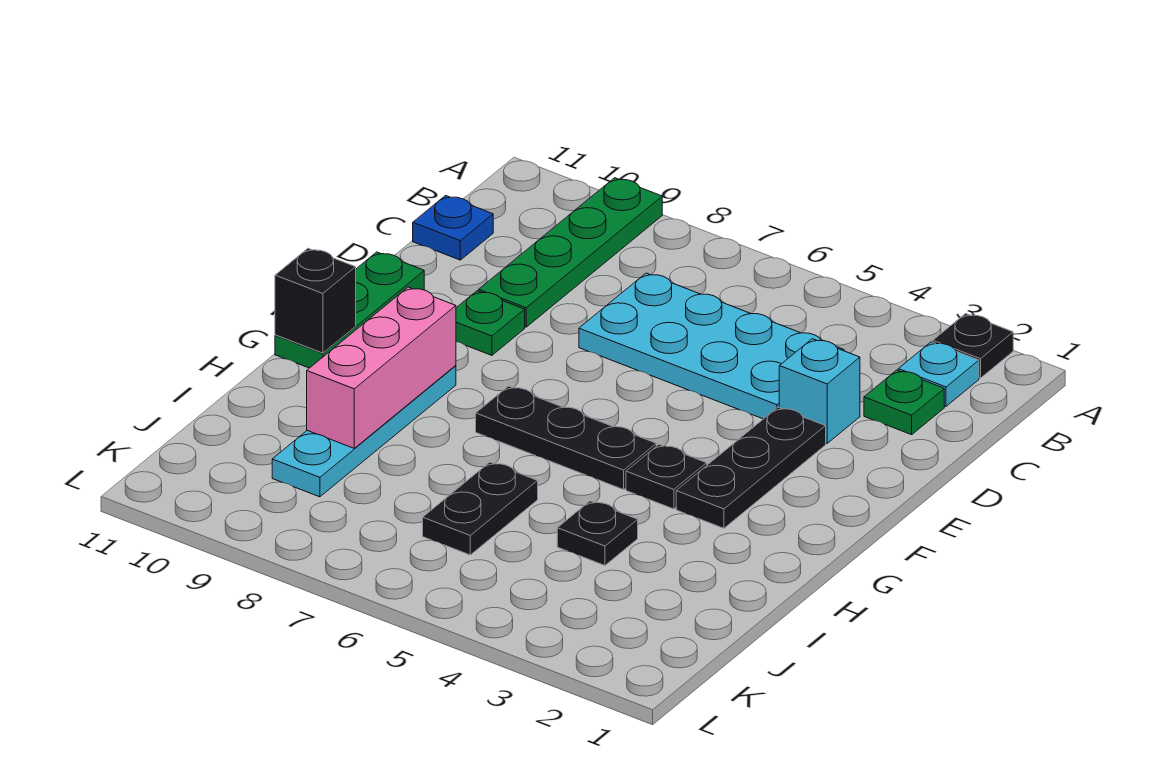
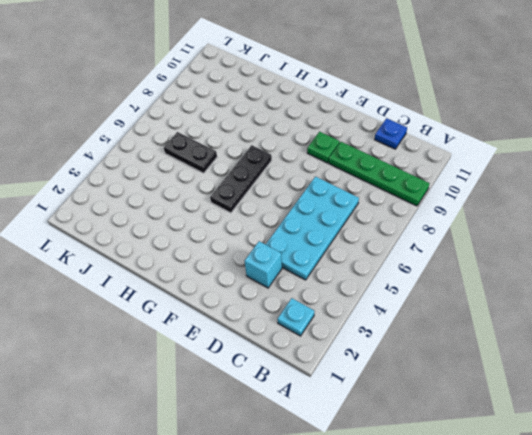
none -> black 1x1 plate [933,314,1013,378]
none -> green 1x1 plate [864,370,944,435]
none -> black 1x3 plate [676,407,826,528]

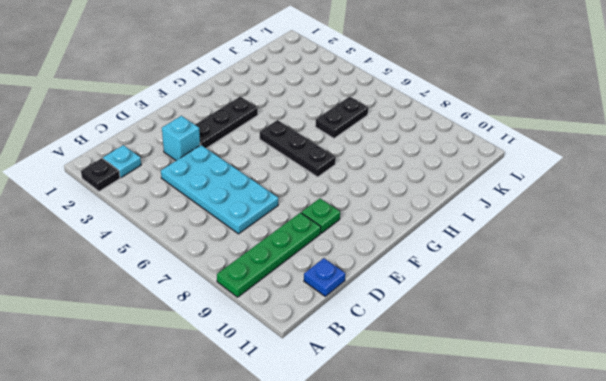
none -> green 1x1 plate [864,370,944,435]
none -> green 1x3 plate [275,252,424,368]
none -> black 1x1 plate [626,445,707,509]

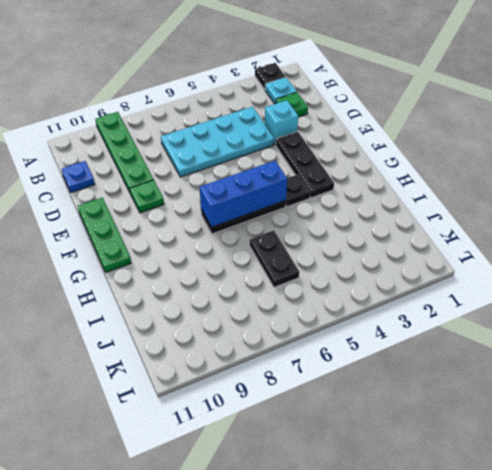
blue 1x3 brick [200,161,287,227] -> none
none -> cyan 1x4 plate [272,366,456,497]
none -> black 1x1 plate [557,501,638,565]
none -> pink 1x3 brick [307,287,456,449]

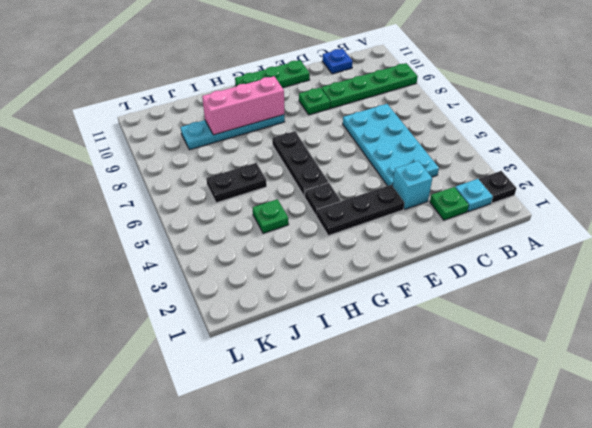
green 1x1 plate [253,199,289,233] -> black 1x1 plate [557,501,638,565]
none -> black 1x1 brick [275,248,356,353]

